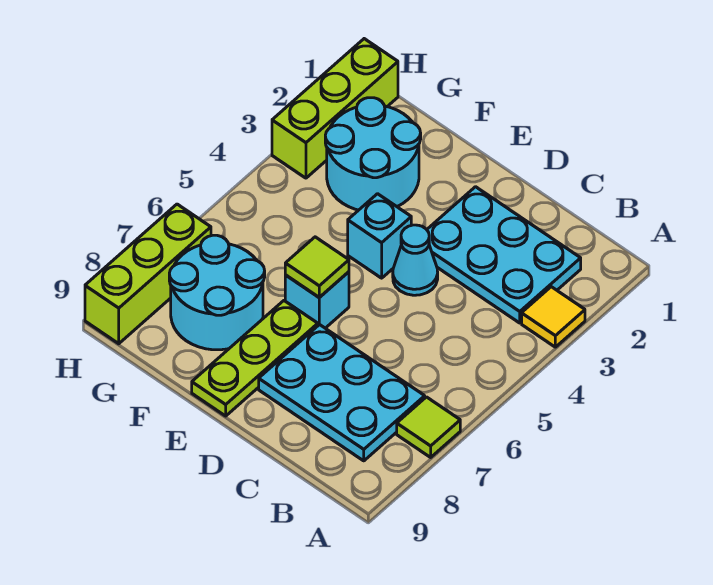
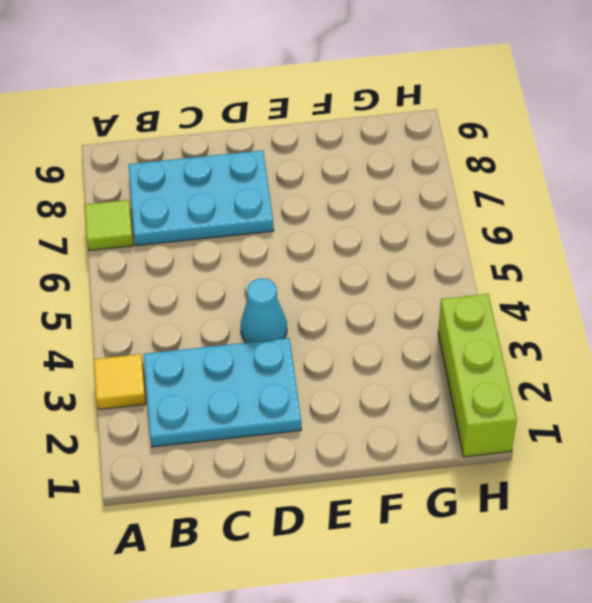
none -> cyan 1x1 brick [348,194,411,278]
none -> cyan 1x1 brick [285,272,349,328]
none -> lime 1x3 plate [192,301,318,416]

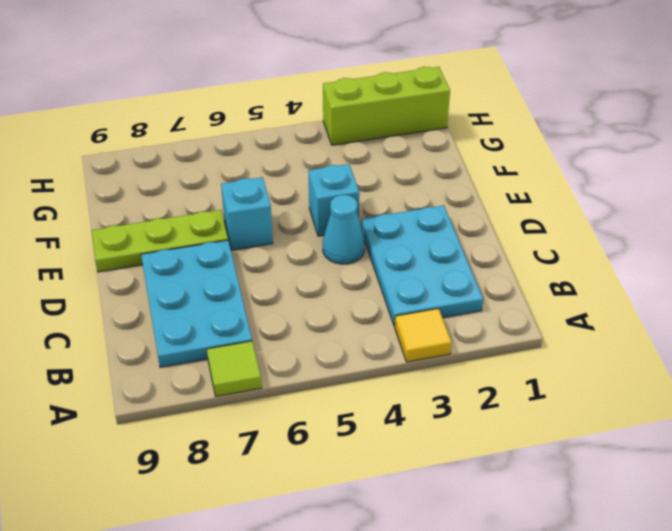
none -> cyan 2x2 round brick [325,98,421,210]
none -> cyan 2x2 round brick [169,235,265,350]
none -> lime 1x3 brick [85,204,211,344]

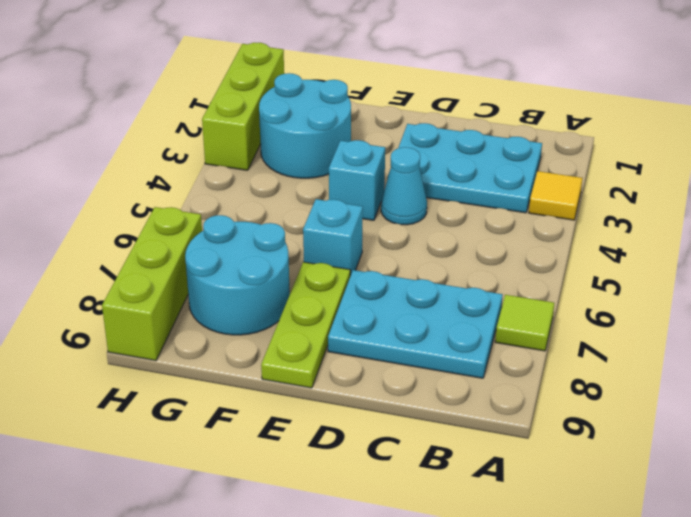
none -> lime 1x1 tile [285,237,349,297]

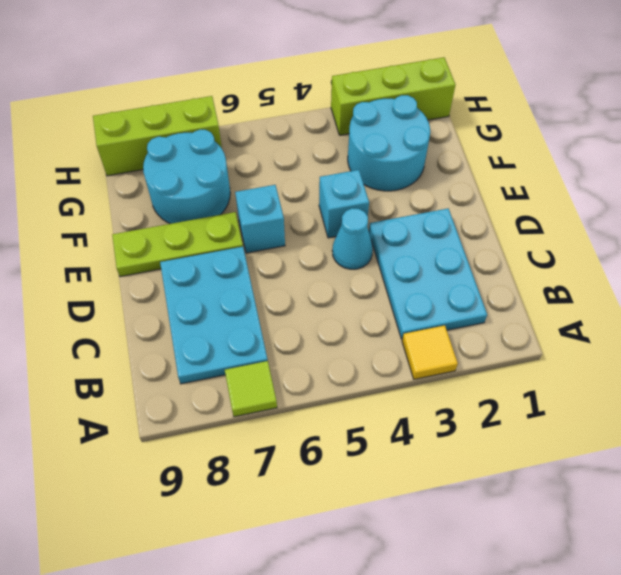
none -> lime 1x1 tile [285,237,349,297]

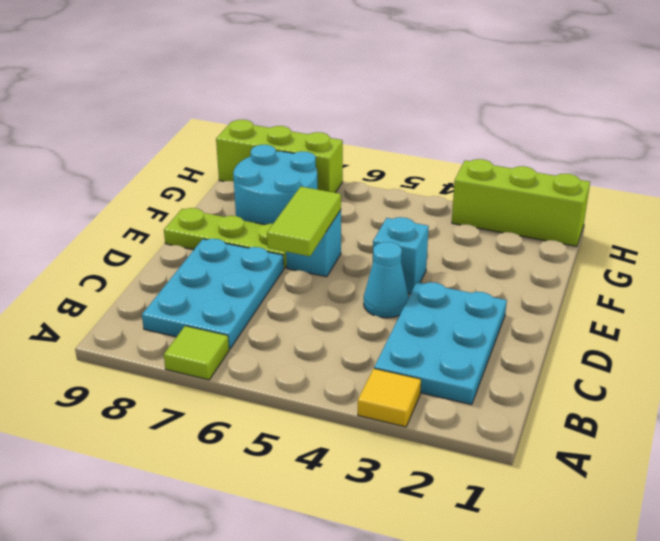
lime 1x2 tile [267,186,341,256] -> lime 1x1 tile [285,237,349,297]
none -> cyan 2x2 round brick [325,98,421,210]

